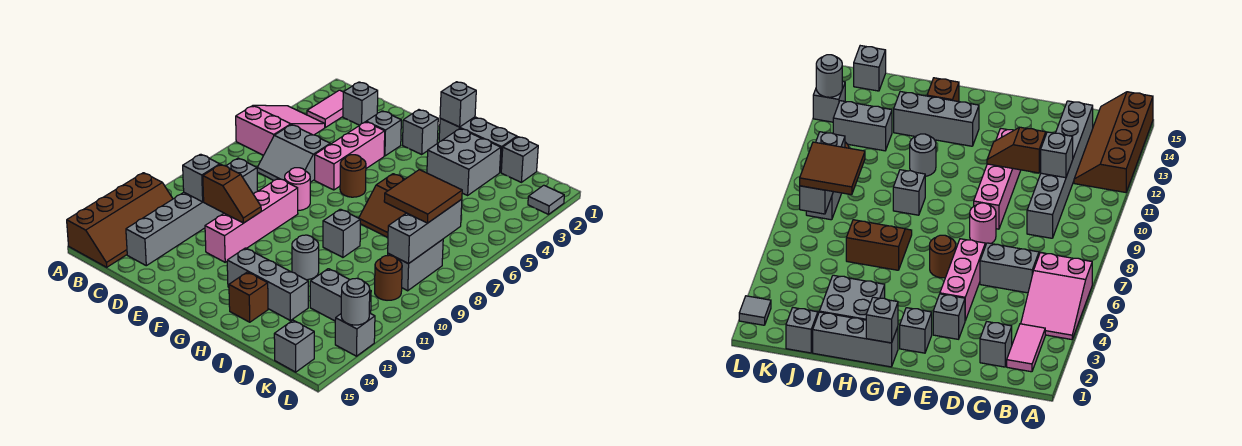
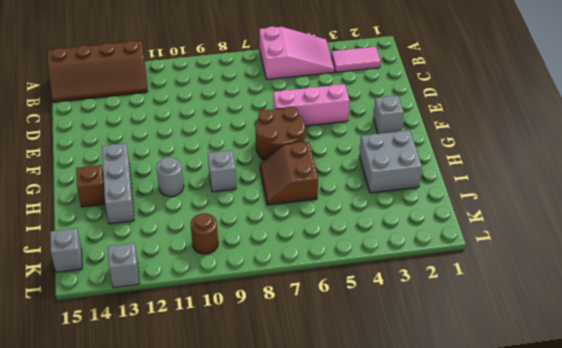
brown 2x2 round brick [255,107,305,160] -> brown 1x1 round brick [340,155,366,197]
none -> grey 1x1 brick [343,82,378,125]
none -> grey 2x2 slope [257,125,330,182]
none -> grey 1x6 brick [126,158,258,266]
none -> grey 1x1 brick [366,111,401,156]

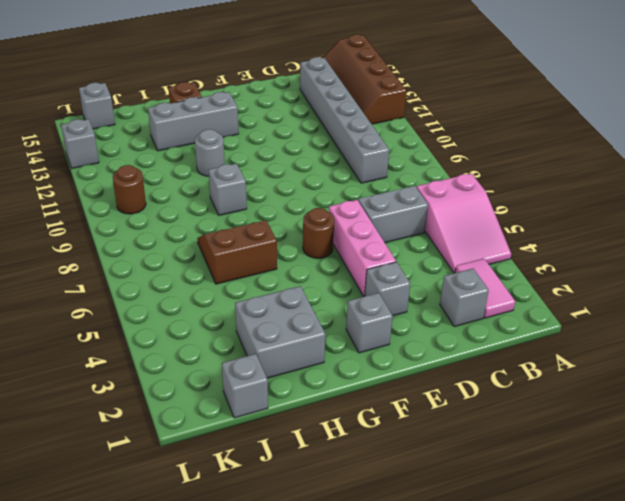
none -> pink 1x1 round brick [285,168,310,210]
none -> pink 1x4 brick [205,178,298,262]
none -> grey 1x3 brick [439,117,517,172]
none -> grey 1x2 brick [310,269,371,321]

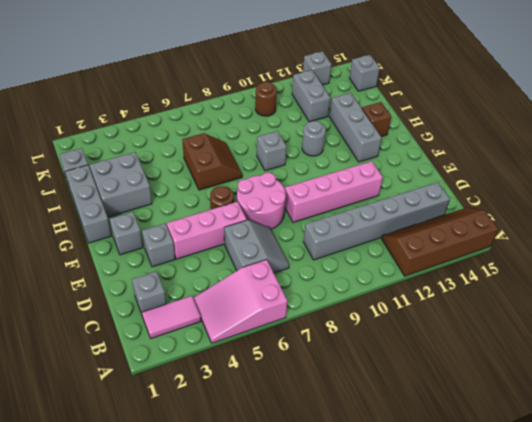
pink 2x2 round brick [237,173,286,229] -> pink 1x1 round brick [285,168,310,210]
none -> grey 1x2 brick [388,239,443,291]
none -> grey 1x1 tile [528,185,564,214]
none -> grey 1x1 brick [183,154,220,202]
none -> brown 1x2 slope [203,164,261,223]

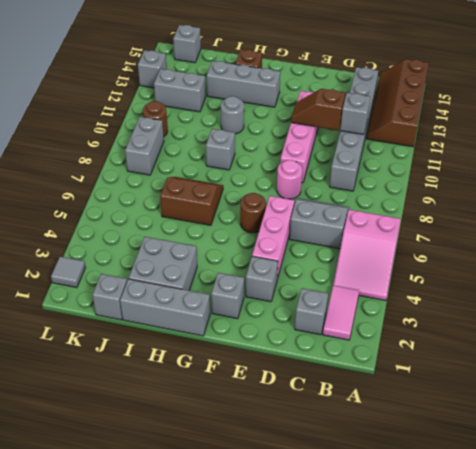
none -> grey 1x1 brick [440,82,476,127]
none -> grey 1x3 brick [388,199,462,264]
none -> grey 1x1 round brick [341,278,370,325]
none -> brown 2x2 tile [384,170,462,223]

